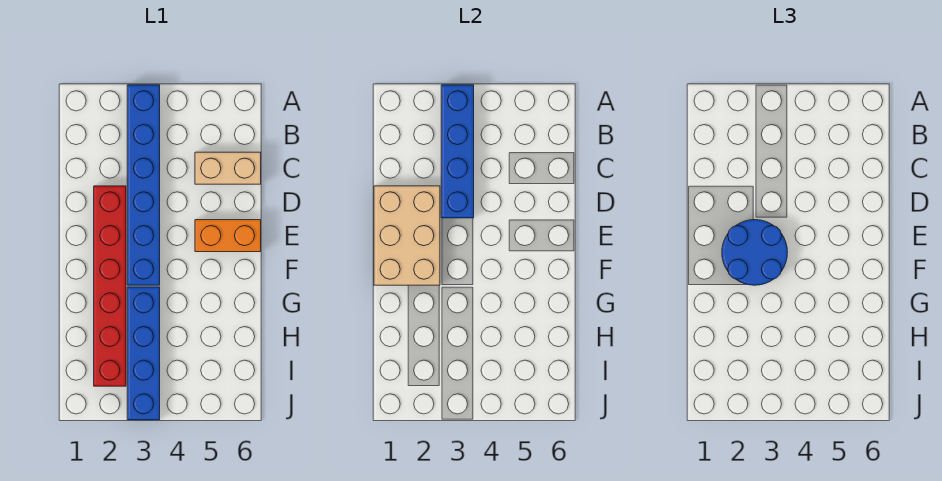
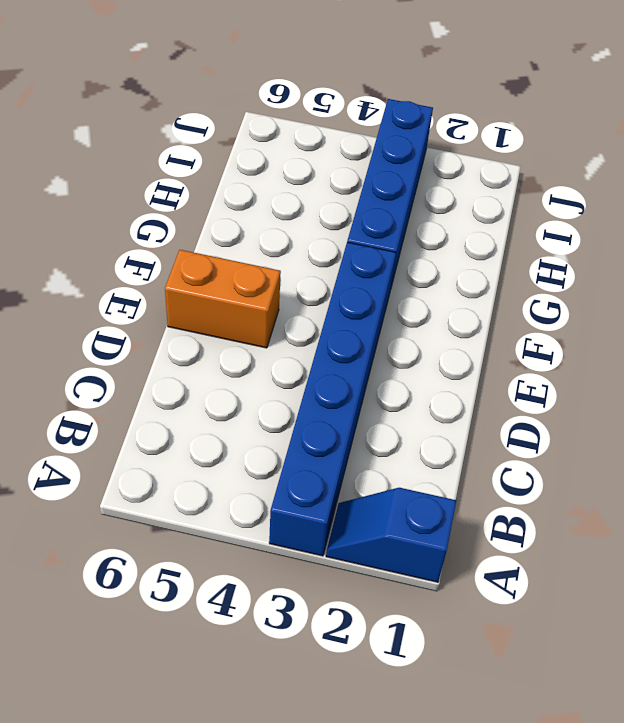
blue 1x2 slope [326,488,456,582] -> none
none -> tan 1x2 brick [195,152,261,184]
none -> red 1x6 brick [94,186,126,386]

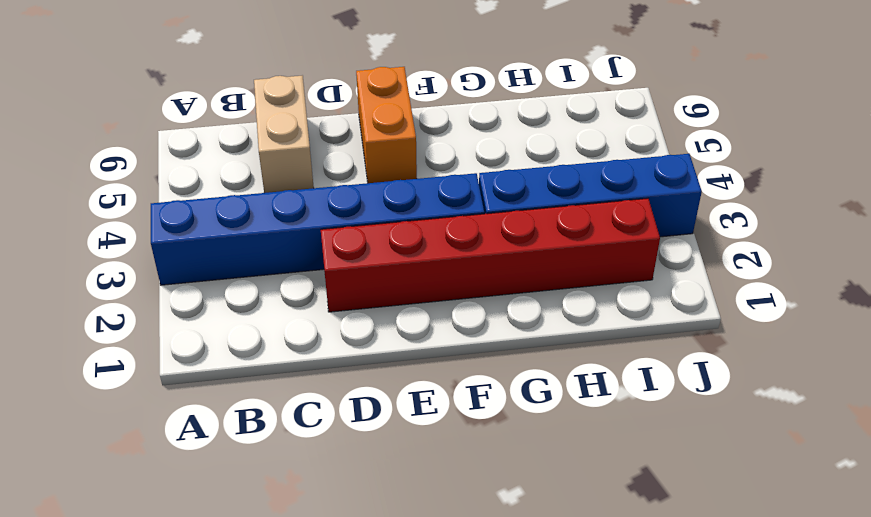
none -> blue 1x4 brick [441,85,474,218]
none -> tan 2x3 brick [374,186,440,285]

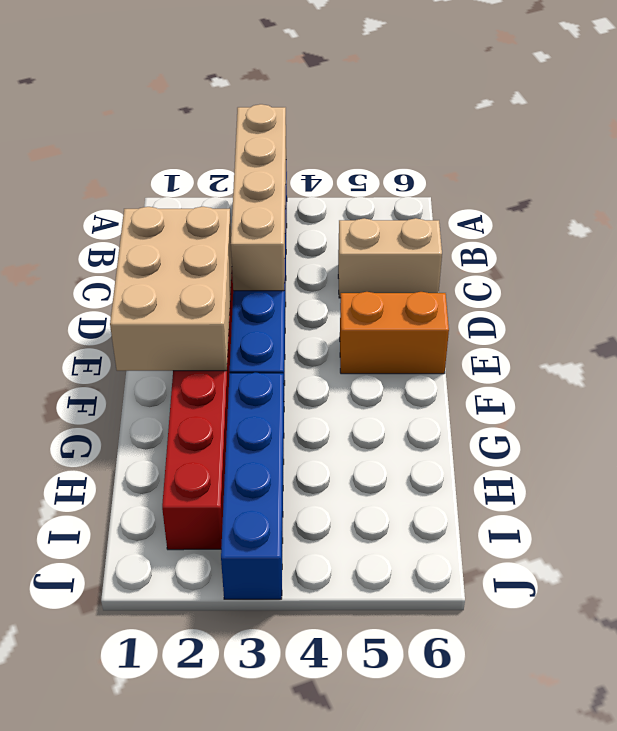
tan 1x4 brick [231,104,286,291] -> blue 1x4 brick [441,85,474,218]
none -> blue 2x2 round brick [722,220,788,285]

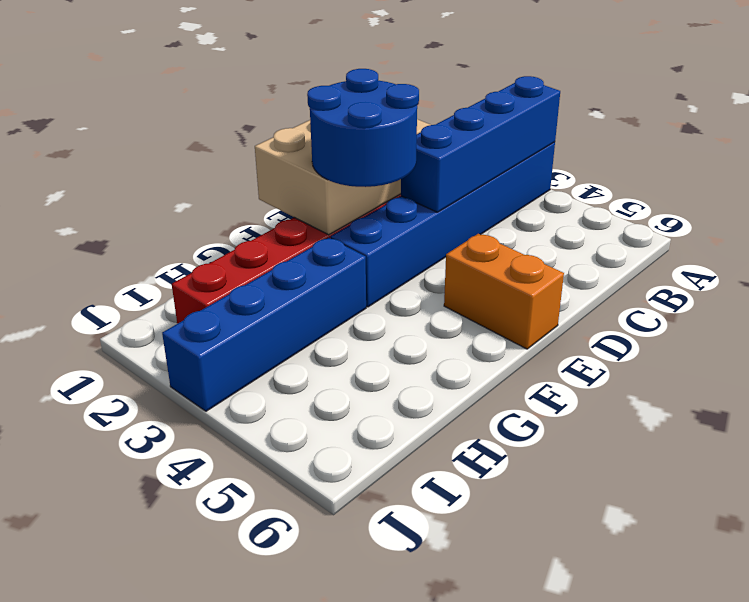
none -> tan 1x2 brick [195,152,261,184]

